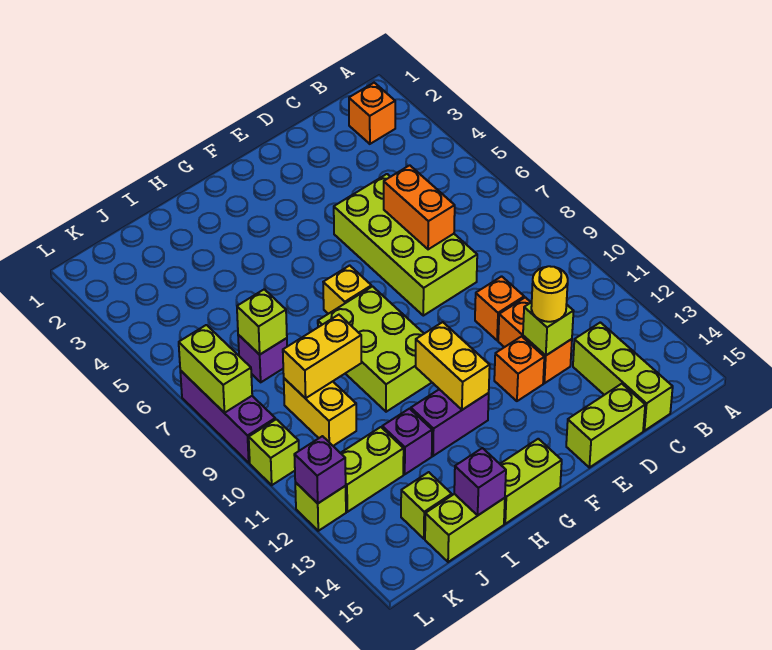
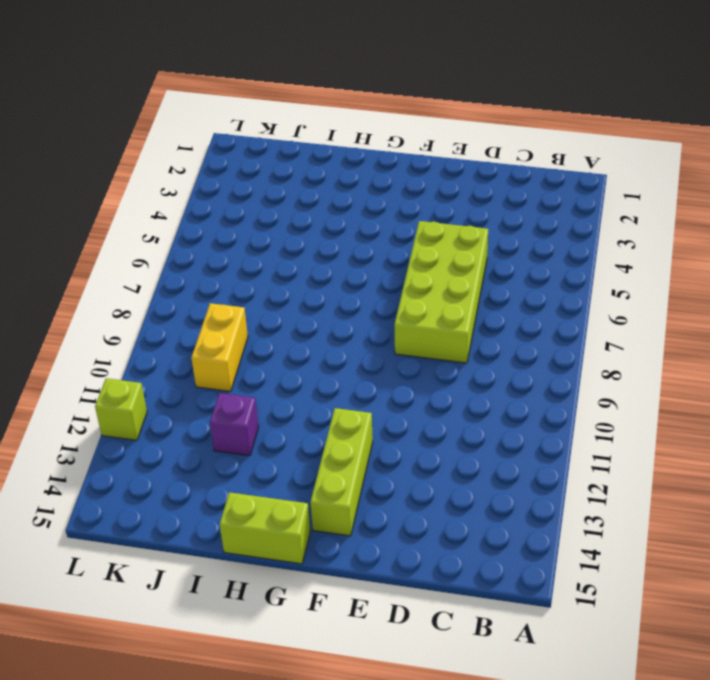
lime 1x3 brick [310,408,373,536] -> lime 1x3 brick moved to [573,322,673,431]
none -> orange 1x1 brick [349,83,395,144]
none -> orange 1x1 brick [475,276,524,340]
none -> orange 1x2 brick [498,297,572,383]

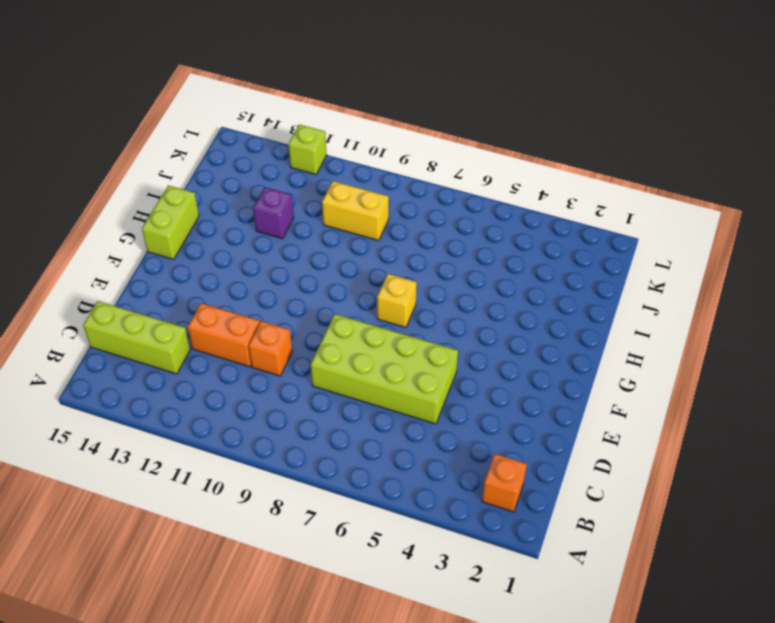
none -> lime 1x2 brick [566,384,645,468]
none -> orange 1x1 brick [494,336,544,401]
none -> lime 2x3 brick [318,287,432,412]

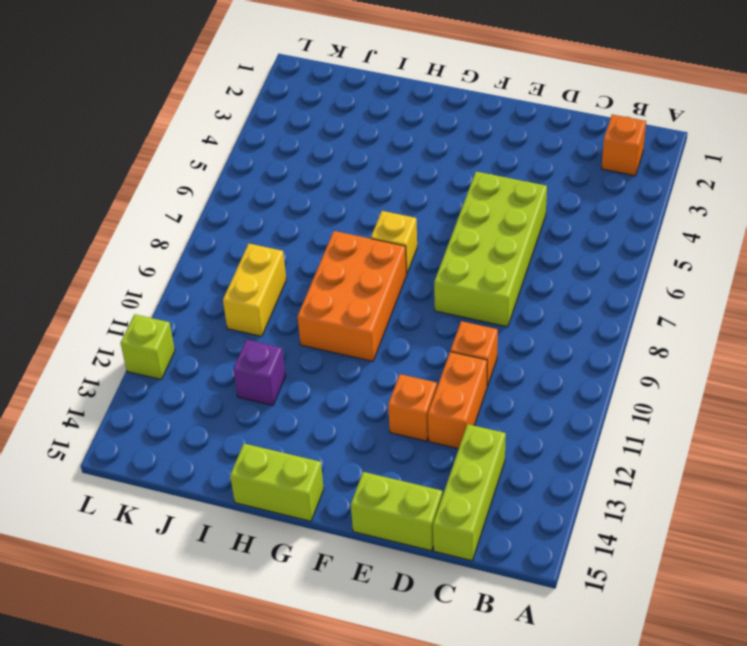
orange 2x3 brick [297,231,407,361] -> lime 2x3 brick [318,287,432,412]
none -> purple 1x2 brick [411,389,489,456]
none -> lime 1x2 brick [425,494,505,562]
none -> purple 1x1 brick [238,335,287,382]

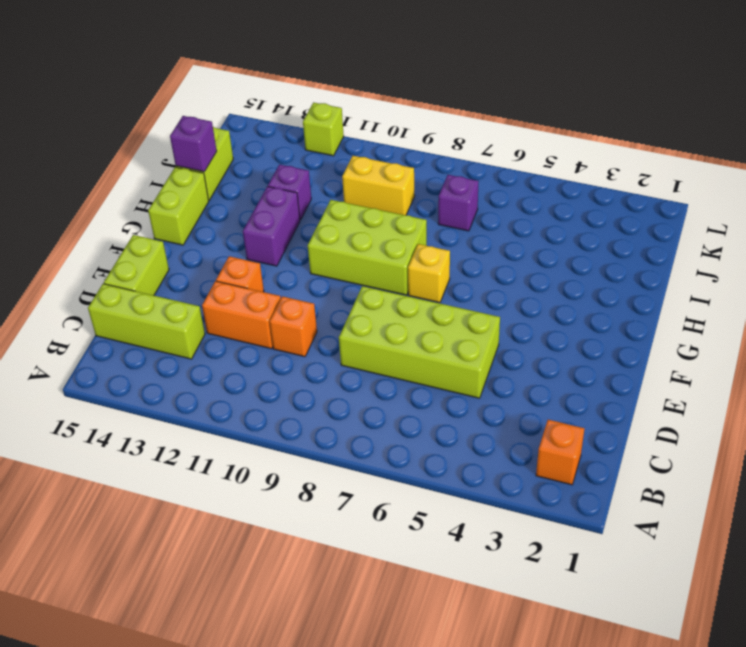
none -> lime 1x2 brick [341,427,404,512]
none -> lime 1x1 brick [401,472,452,539]
none -> purple 1x3 brick [180,370,275,463]

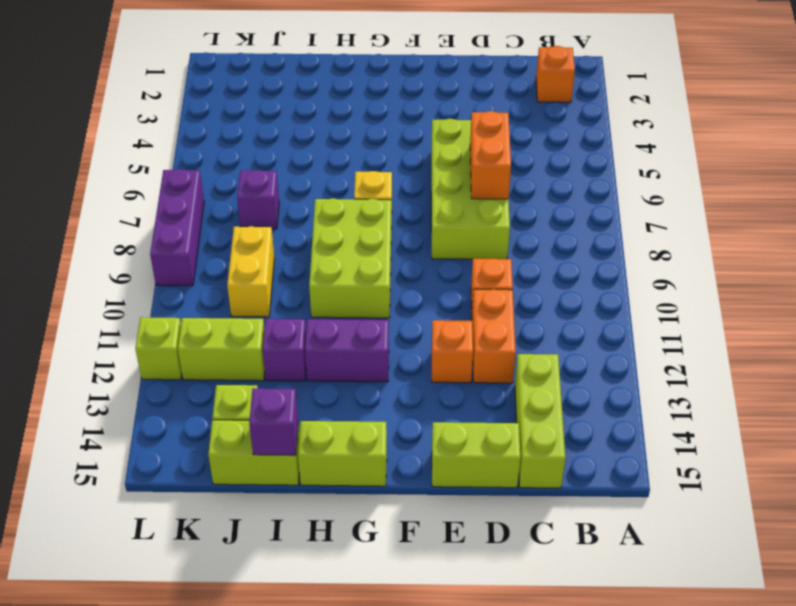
none -> lime 1x1 brick [249,419,299,485]
none -> lime 1x1 brick [523,302,574,355]
none -> yellow 1x2 brick [416,322,490,410]

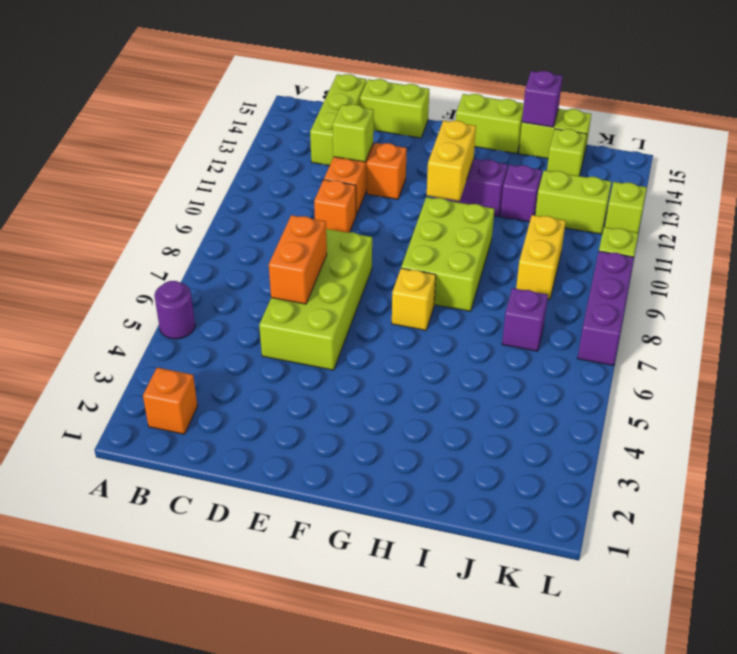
purple 1x1 round brick [154,281,195,339] -> none
none -> yellow 1x2 brick [283,315,361,398]
none -> lime 1x1 brick [237,289,287,355]
none -> lime 1x2 brick [179,325,252,413]

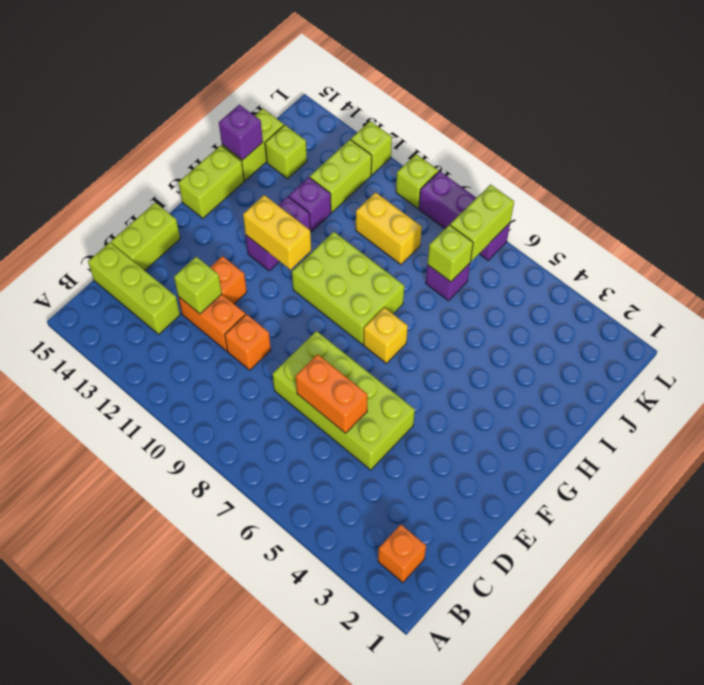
lime 1x2 brick [450,185,514,261] -> lime 1x2 brick turned to [179,325,252,413]
none -> yellow 1x2 brick [283,315,361,398]
none -> purple 1x1 brick [294,436,346,503]
none -> yellow 1x1 round brick [531,266,568,322]

